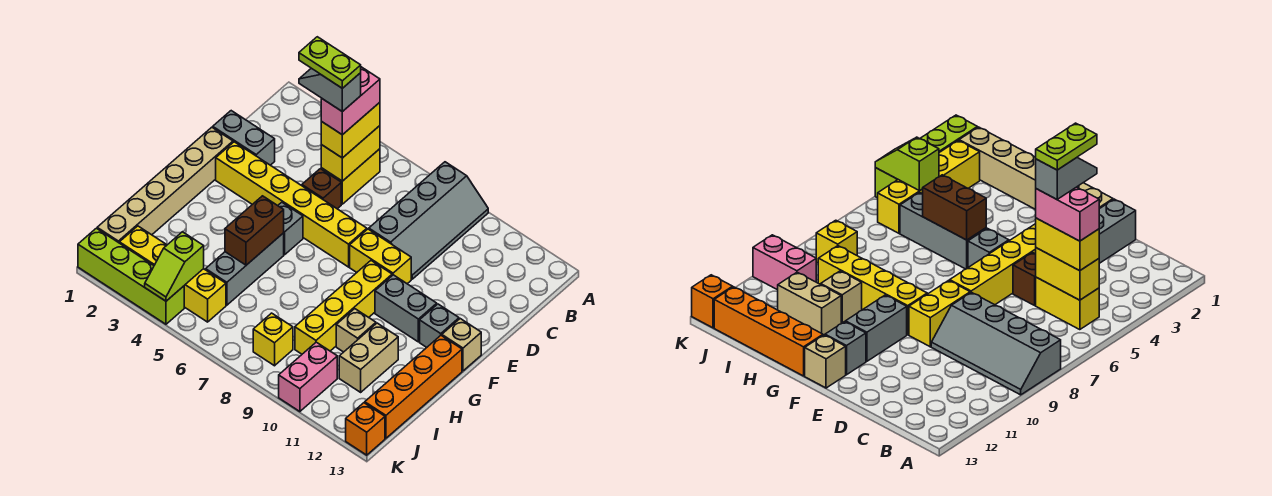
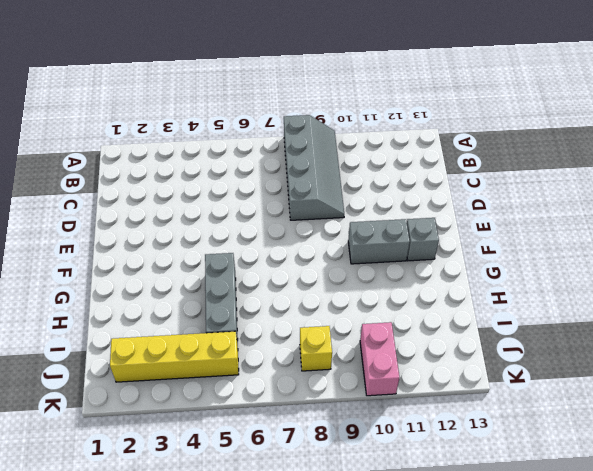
none -> yellow 1x2 brick [321,149,380,204]
none -> grey 1x2 brick [213,111,275,165]
none -> brown 1x1 brick [302,169,341,209]

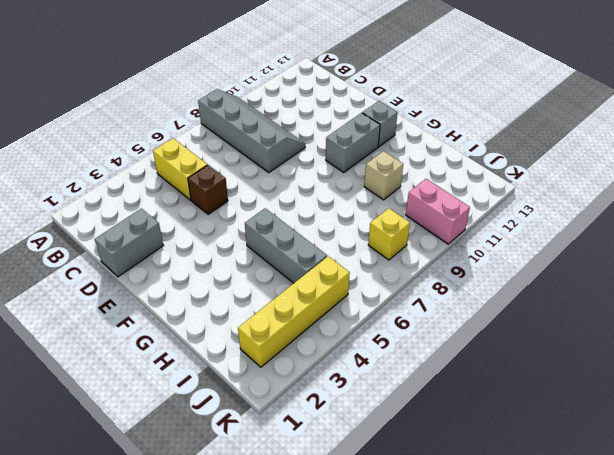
none -> tan 1x6 brick [97,127,233,243]
none -> yellow 1x6 brick [216,142,367,267]
none -> yellow 1x2 brick [350,229,411,284]

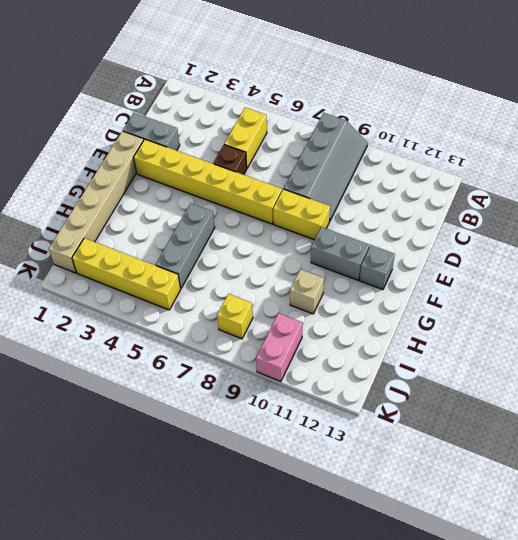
none -> grey 1x1 brick [278,202,303,255]
none -> yellow 1x4 brick [295,261,392,354]
none -> tan 1x1 brick [442,319,481,371]

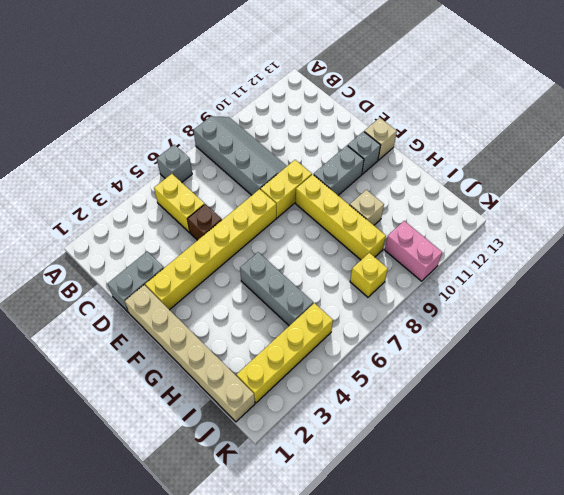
grey 1x1 brick [157,145,192,182] -> grey 1x1 brick moved to [278,202,303,255]
none -> orange 1x4 brick [365,335,462,438]
none -> tan 1x2 brick [339,323,398,392]
none -> lime 1x4 brick [78,228,184,324]

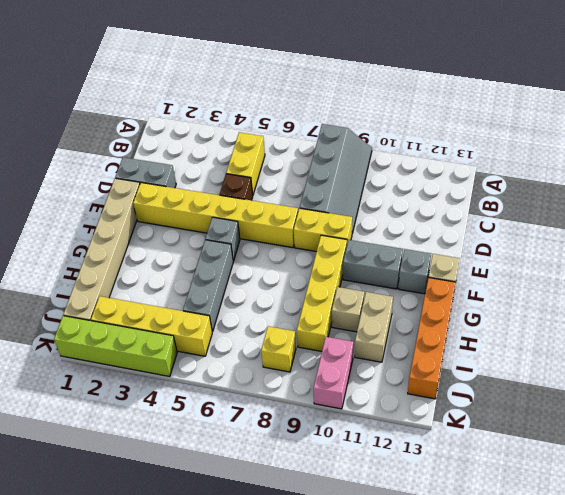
none -> orange 1x1 brick [346,403,385,455]
none -> yellow 1x2 brick [321,126,380,181]
none -> brown 1x2 brick [225,196,284,265]

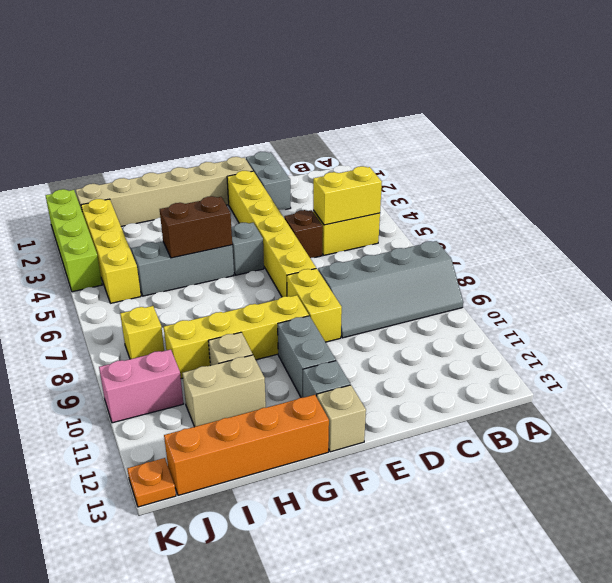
orange 1x1 plate [127,458,176,507] -> orange 1x1 brick [346,403,385,455]
none -> lime 1x2 slope [145,232,204,301]
none -> yellow 1x2 brick [321,103,380,158]
none -> pink 1x2 brick [321,67,380,135]

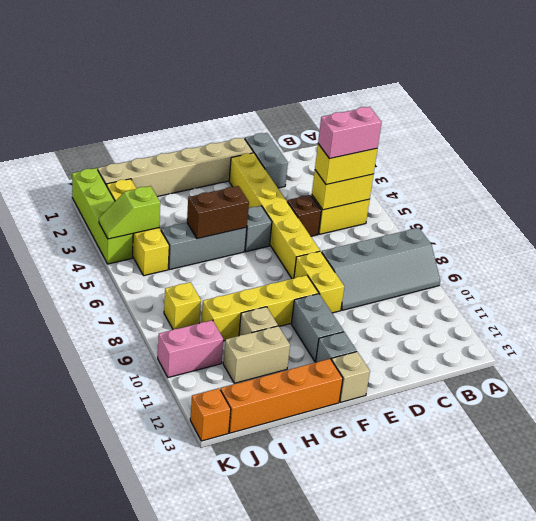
none -> grey 1x2 slope [299,68,361,112]
none -> lime 1x2 plate [299,37,361,88]

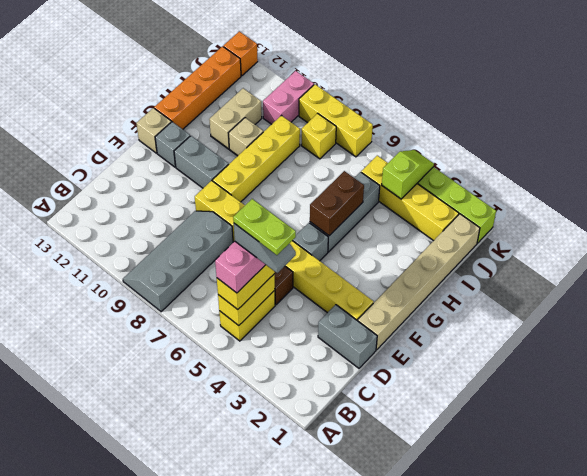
yellow 1x3 brick [299,84,373,157] -> none

